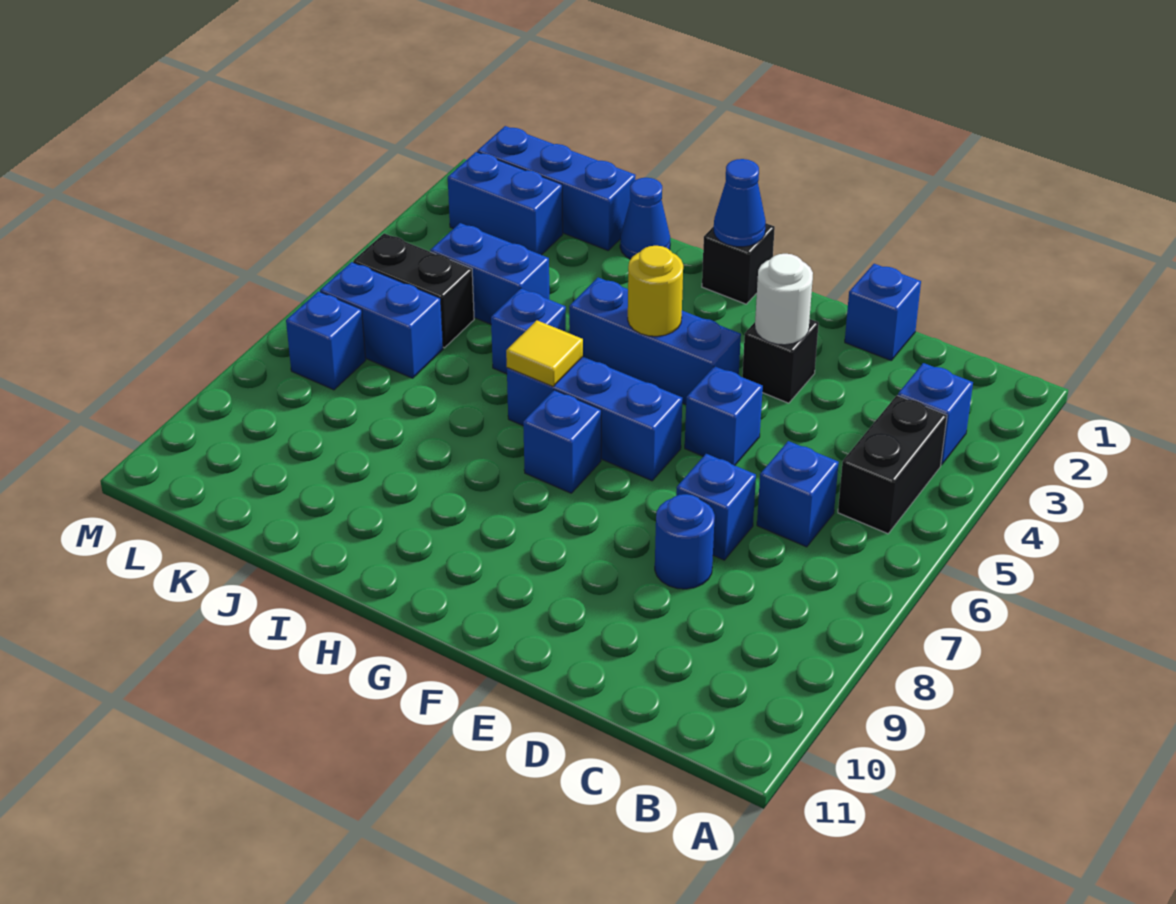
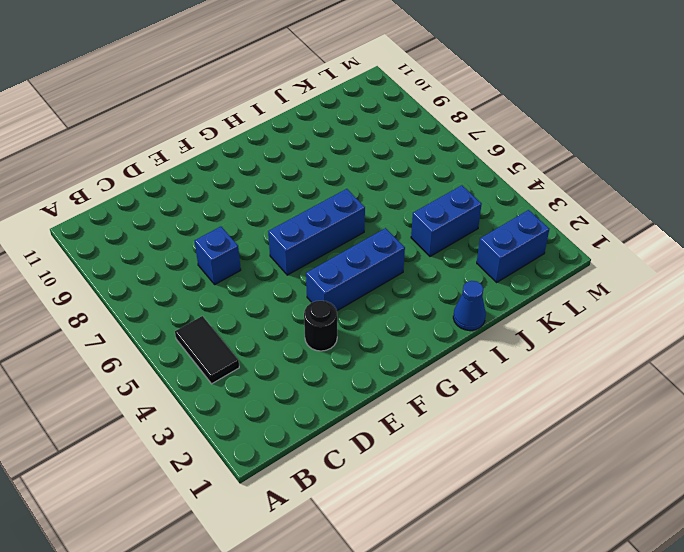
black 1x2 tile [175,316,239,384] -> black 1x2 brick [838,395,947,534]
black 1x1 round brick [304,301,337,351] -> black 1x1 brick [742,319,819,403]
none -> blue 1x1 brick [898,363,973,465]
none -> blue 1x1 brick [757,441,839,547]
none -> blue 1x1 brick [845,264,921,360]

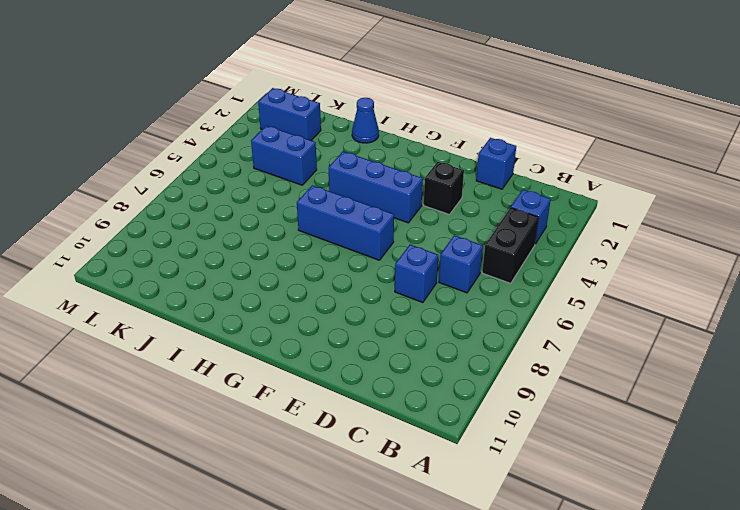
none -> blue 1x1 round brick [655,494,715,589]
none -> blue 1x1 brick [685,366,763,465]
none -> black 1x1 brick [702,223,775,304]

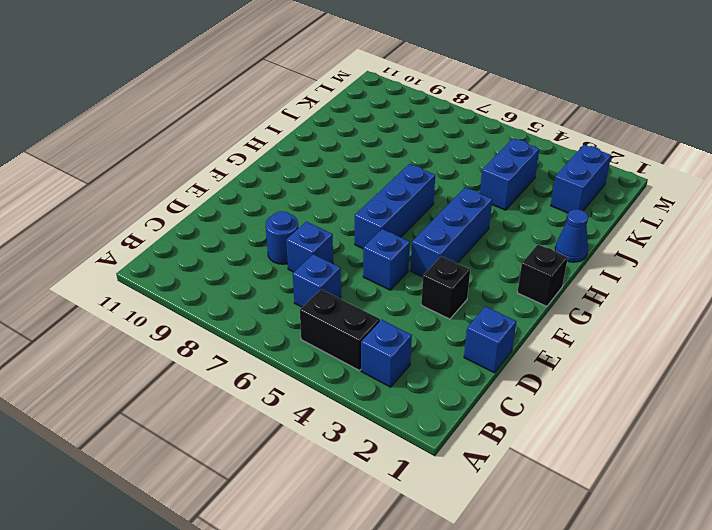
none -> blue 1x1 brick [523,390,601,493]
none -> blue 1x1 brick [491,288,566,374]
none -> blue 1x3 brick [477,126,636,250]

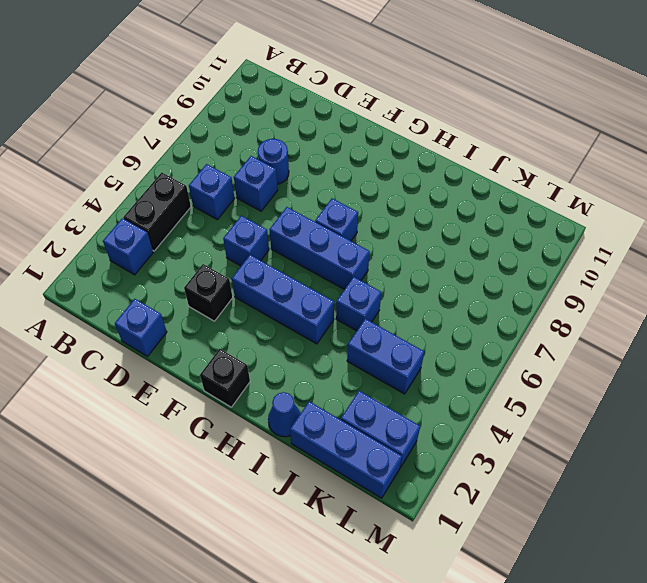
none -> black 1x2 brick [353,233,474,348]
none -> blue 1x2 brick [320,262,443,378]
none -> blue 1x1 brick [286,291,366,390]

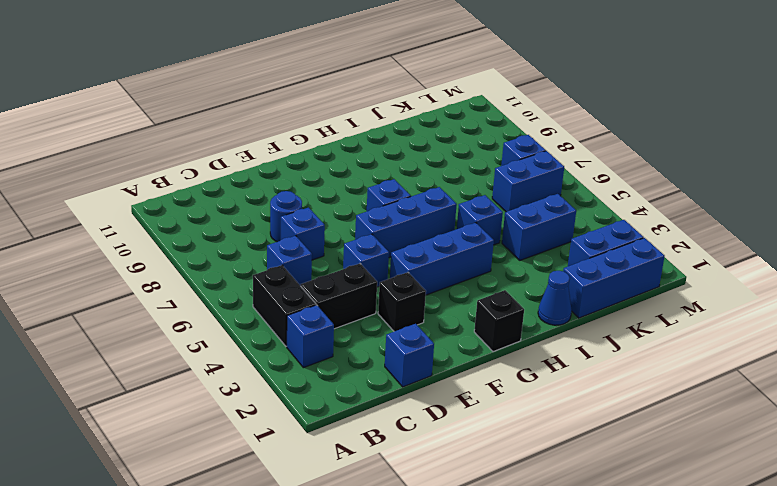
black 1x2 brick [301,263,377,329] -> black 1x2 brick moved to [353,233,474,348]
none -> white 1x1 round brick [755,254,813,345]
none -> blue 1x1 cone [714,159,766,247]
none -> yellow 1x1 round brick [628,246,683,336]

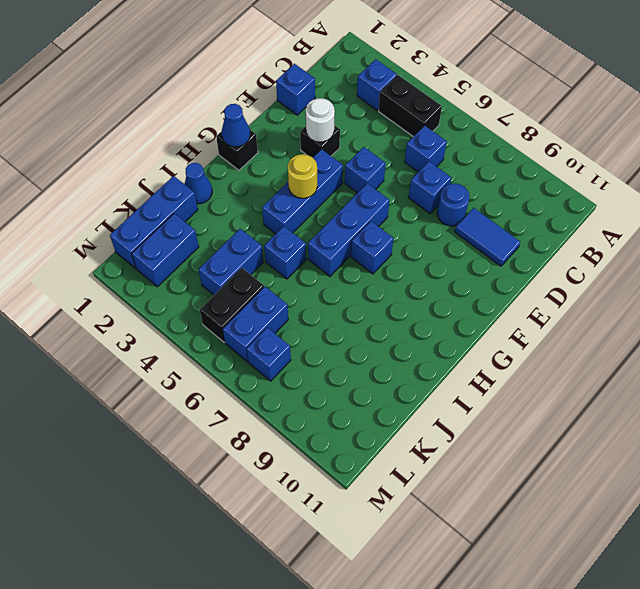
blue 1x2 tile [455,208,520,266] -> none
none -> yellow 1x1 tile [506,320,583,387]

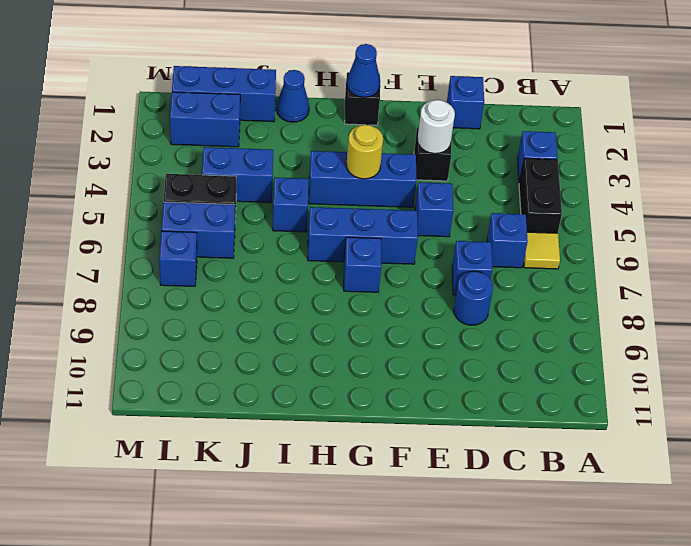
yellow 1x1 tile [524,232,560,269] -> yellow 1x1 tile moved to [506,320,583,387]

